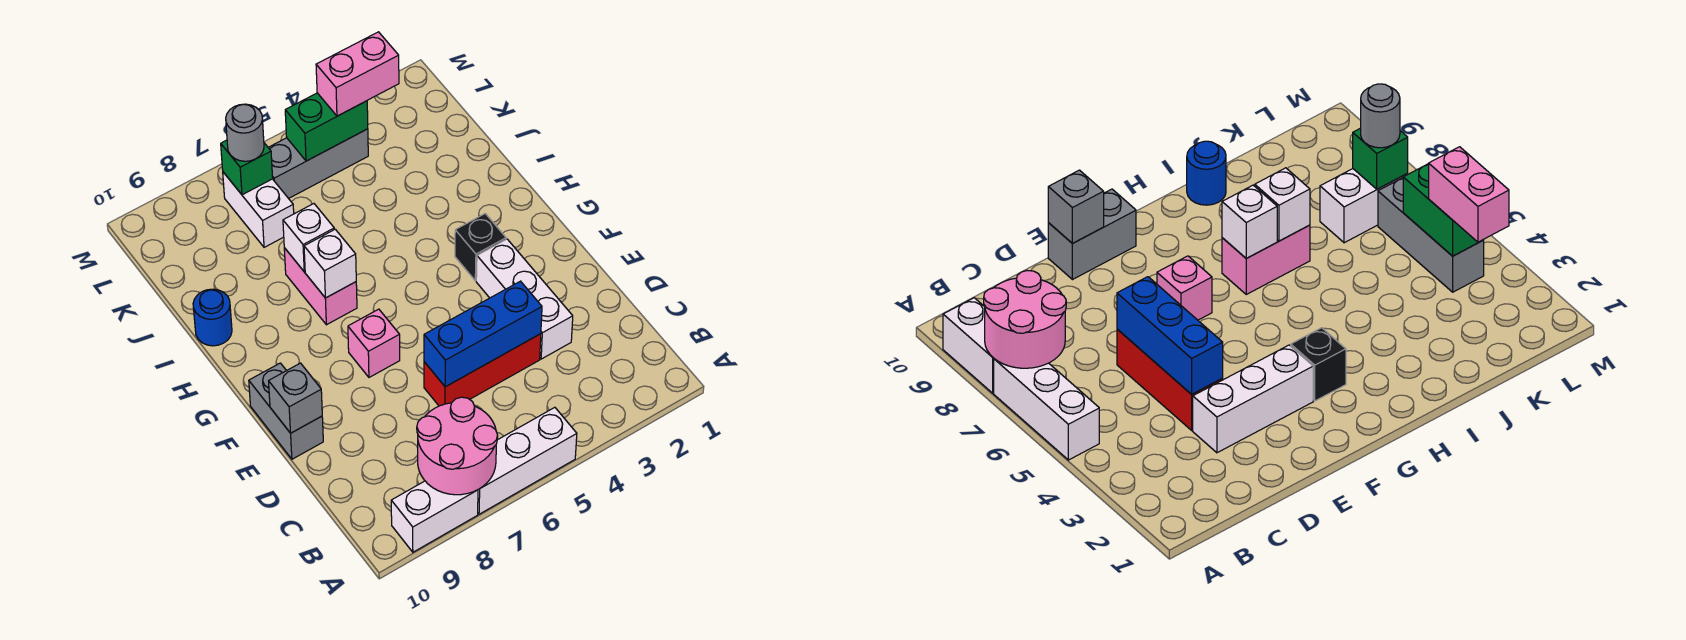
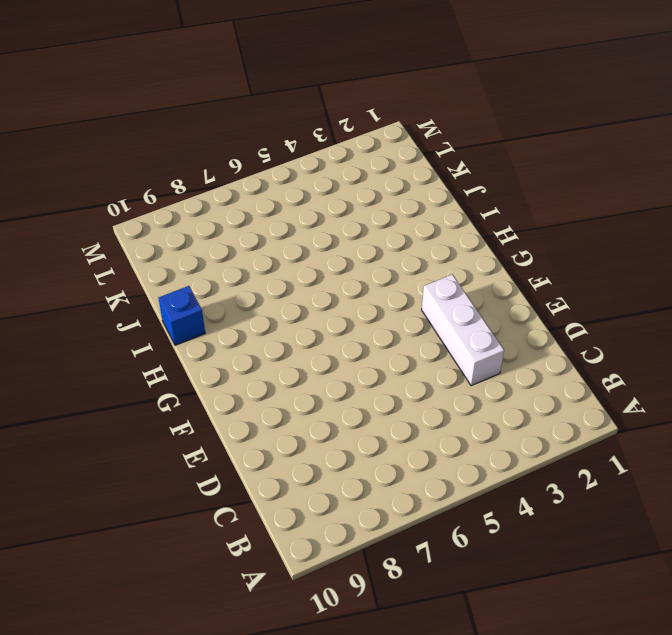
blue 1x1 brick [159,286,205,345] -> blue 1x1 round brick [193,289,232,346]
none -> white 1x3 brick [478,407,577,514]
none -> white 1x2 brick [391,481,478,552]
none -> red 1x3 brick [424,334,541,406]

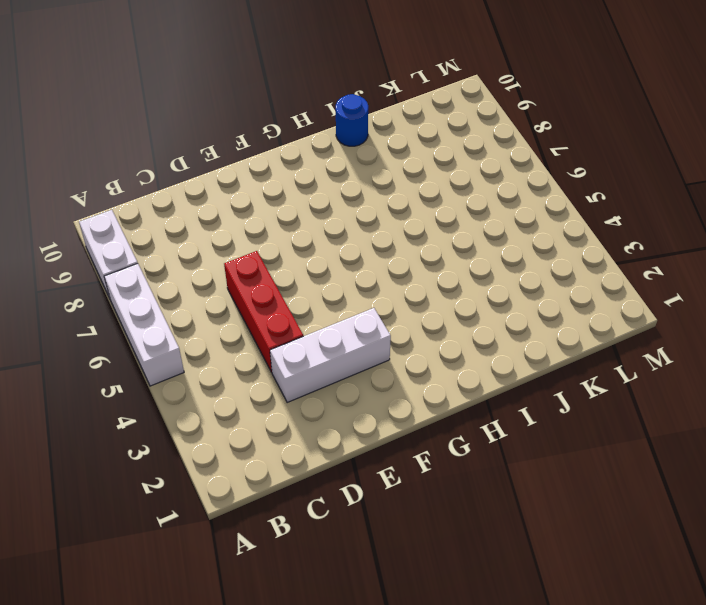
none -> grey 1x2 brick [249,363,323,459]
none -> pink 1x1 brick [348,309,400,377]
none -> black 1x1 brick [455,214,506,281]

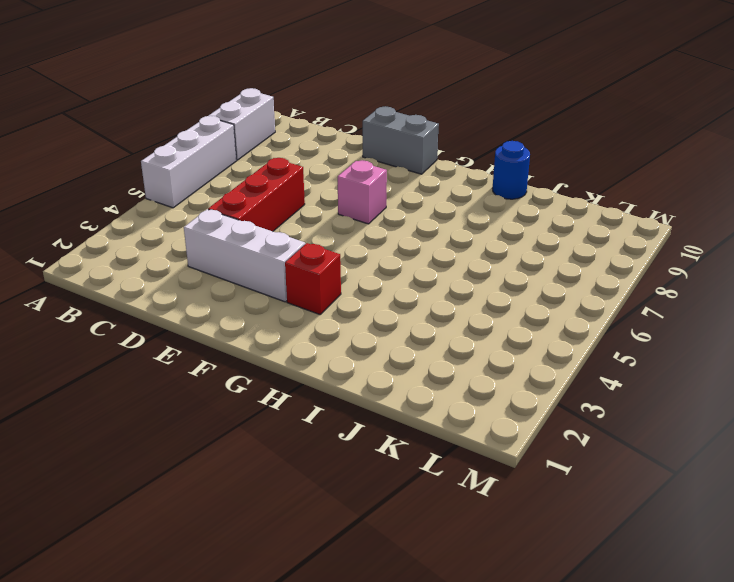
red 1x1 brick [285,243,341,314] -> black 1x1 brick [455,214,506,281]
none -> pink 1x2 brick [284,248,357,325]
none -> white 1x2 brick [223,172,294,247]
none -> grey 1x3 brick [268,129,368,198]

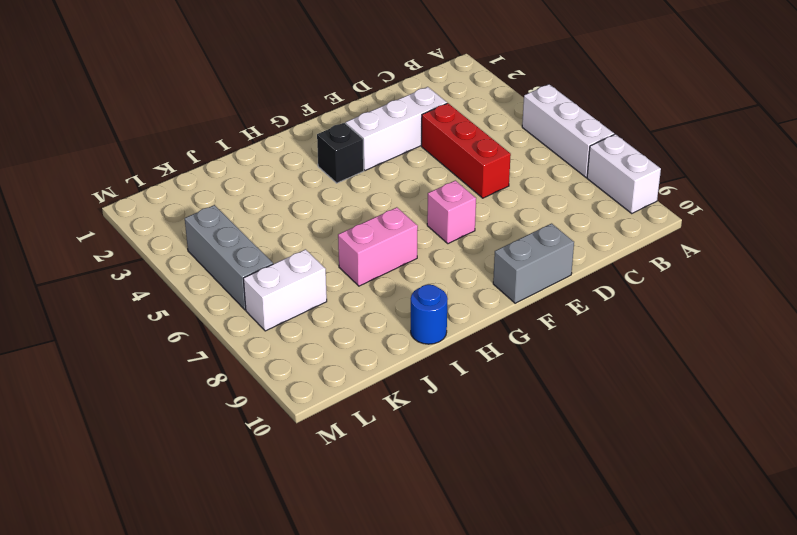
none -> pink 2x2 round brick [417,397,498,495]
none -> blue 1x3 brick [424,281,542,387]
none -> grey 1x1 brick [269,363,322,433]

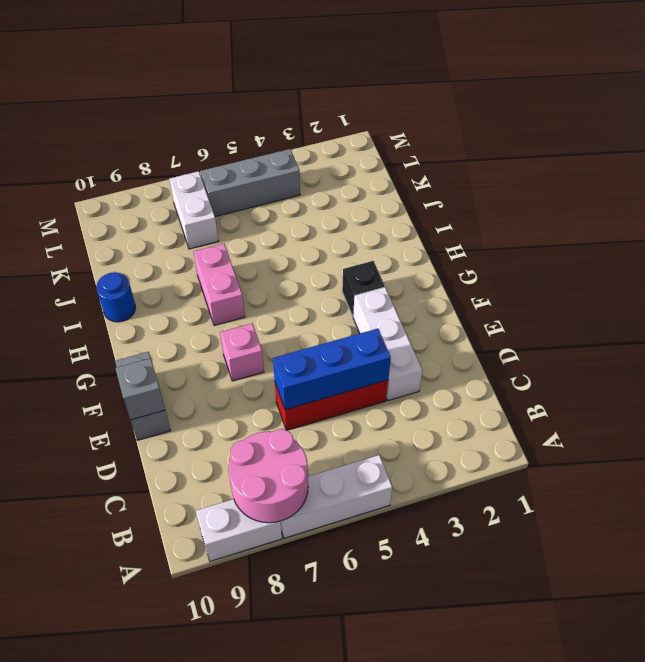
none -> white 1x1 brick [304,229,356,298]
none -> white 1x1 brick [283,204,334,272]
none -> green 1x2 brick [285,93,368,161]

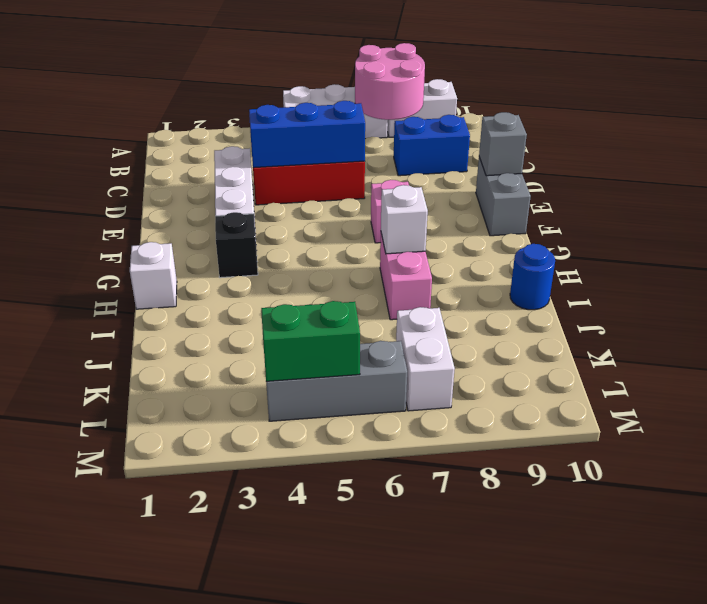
blue 1x2 brick [394,115,470,176] -> none
white 1x1 brick [130,242,177,309] -> white 1x1 brick moved to [283,204,334,272]
none -> green 1x1 brick [221,140,273,195]
none -> pink 1x2 brick [316,32,399,116]
none -> grey 1x1 round brick [226,104,264,161]

